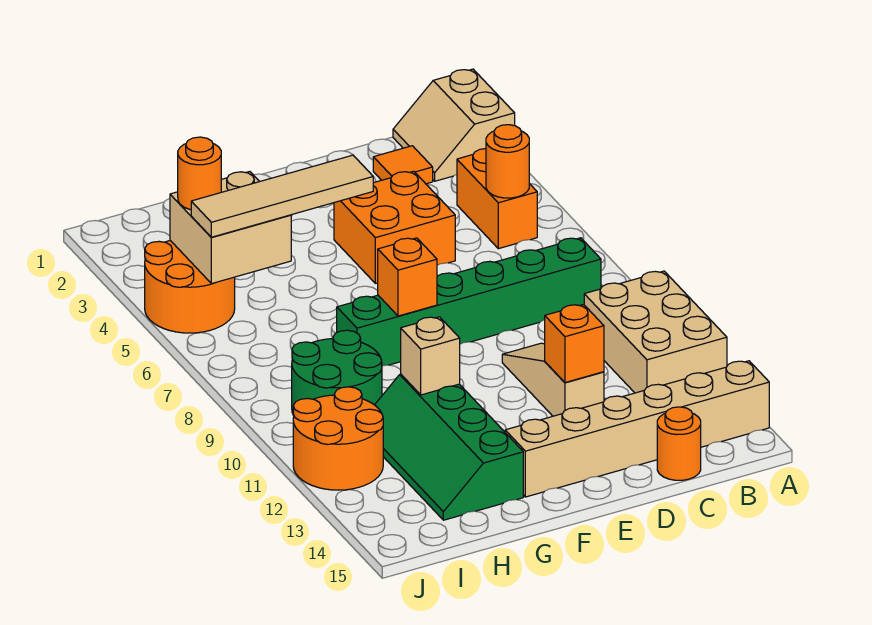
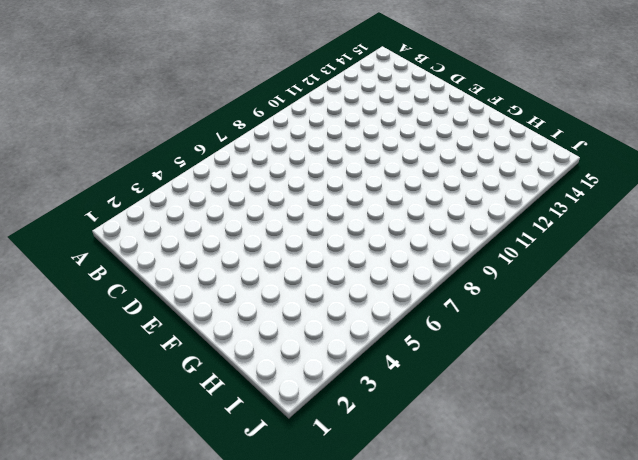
none -> tan 2x2 slope [393,69,515,181]
none -> tan 2x3 brick [584,271,727,393]
none -> tan 1x6 brick [505,361,769,497]

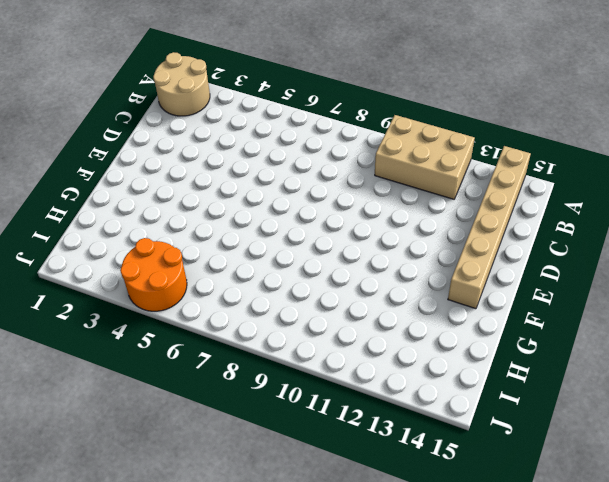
tan 2x2 round brick [153,52,210,116] -> tan 2x2 slope [393,69,515,181]
none -> orange 1x2 brick [457,149,537,249]
none -> green 1x6 brick [337,238,601,366]
none -> orange 1x1 tile [373,146,433,184]

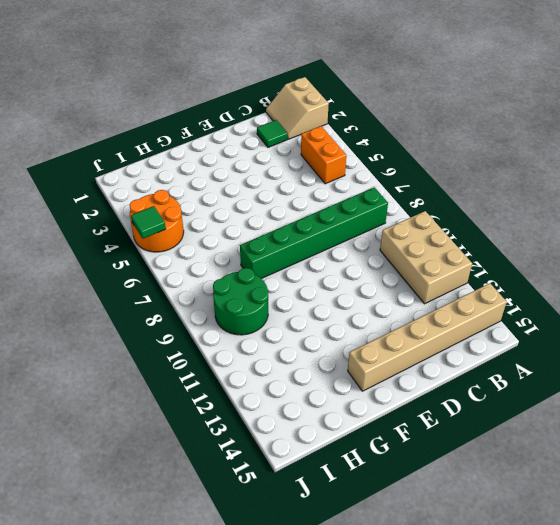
green 1x1 tile [257,120,287,147] -> orange 1x1 tile [373,146,433,184]
green 1x1 tile [131,206,166,239] -> none
none -> orange 1x1 round brick [657,407,701,480]
none -> orange 2x2 brick [334,171,455,283]
none -> tan 1x3 slope [502,343,604,416]

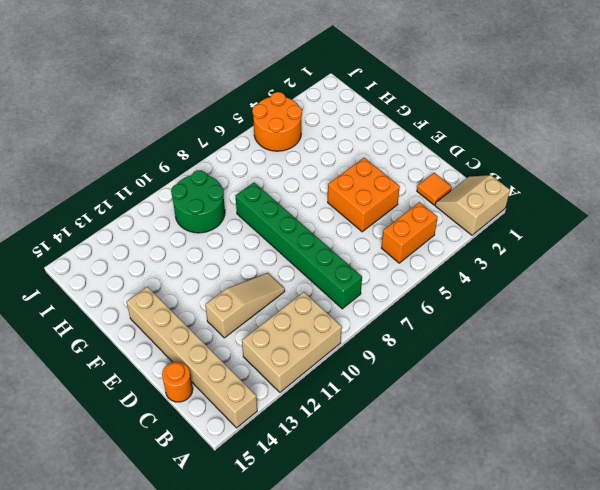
none -> green 2x4 slope [375,374,523,520]
none -> orange 2x2 round brick [293,387,383,490]
none -> orange 1x1 round brick [486,125,529,198]

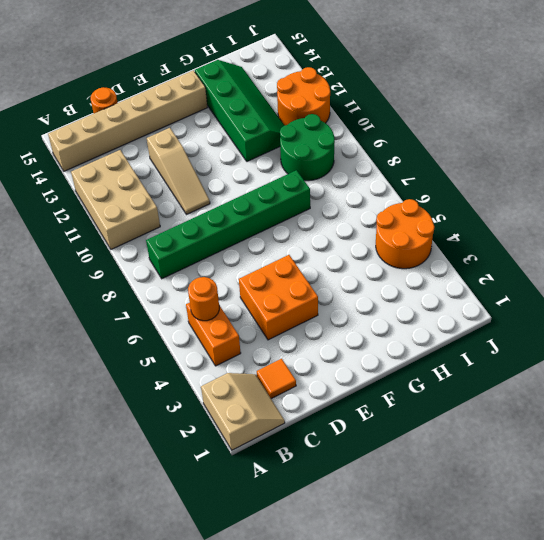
none -> orange 1x1 brick [545,304,604,383]
none -> orange 1x1 brick [378,238,437,316]
none -> tan 1x1 brick [401,317,460,395]

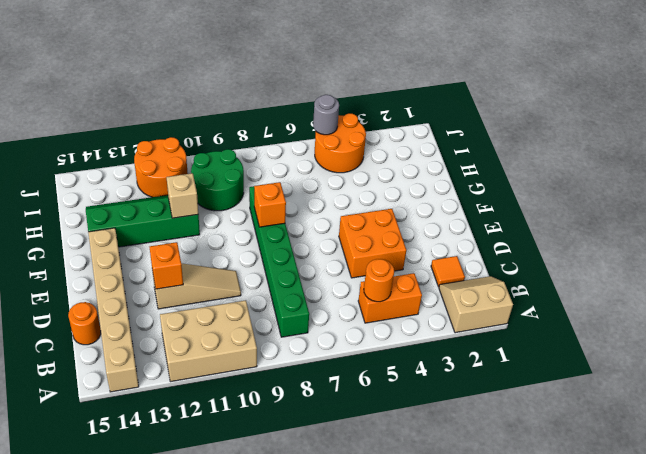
grey 1x1 round brick [313,95,339,135] -> none
none -> tan 2x2 brick [170,172,291,284]
none -> tan 1x4 tile [191,155,373,237]
none -> orange 1x1 round brick [178,137,221,210]

